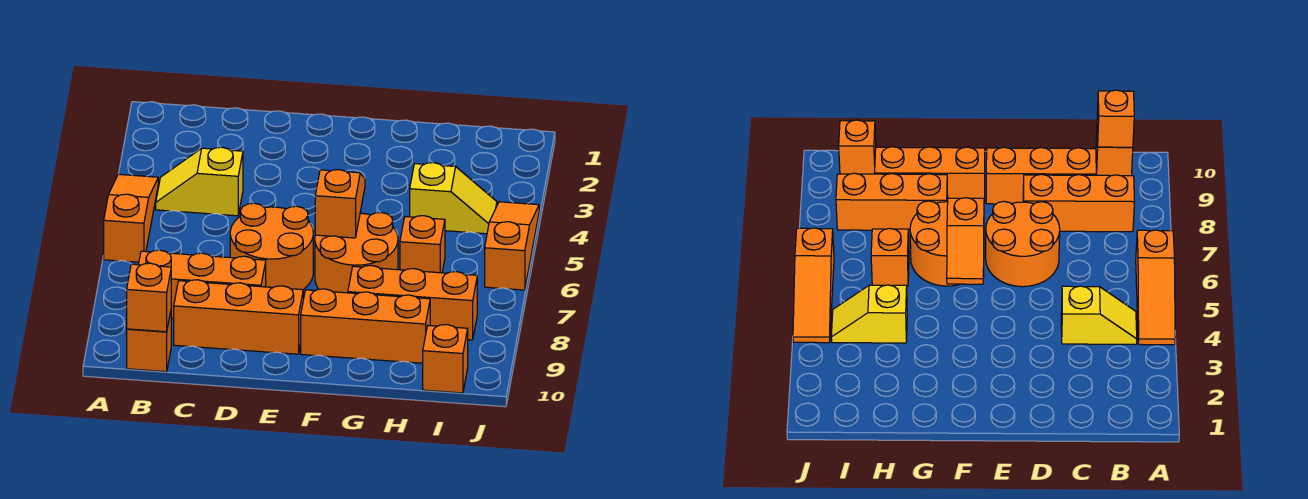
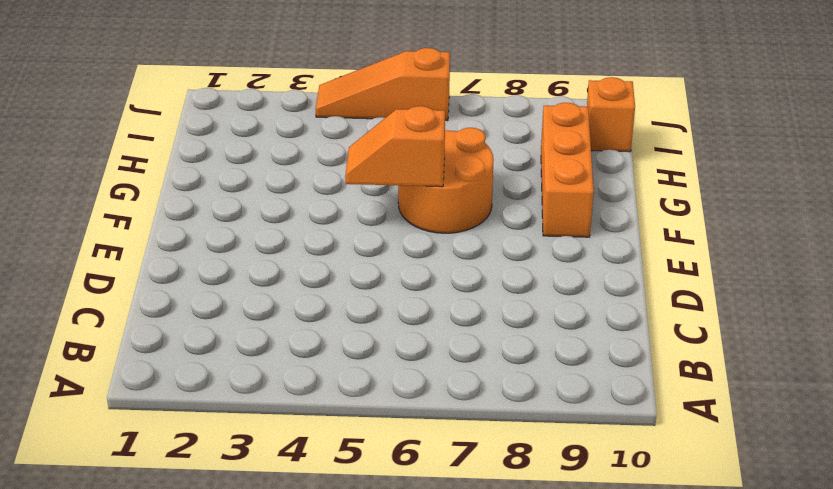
none -> orange 1x3 slope [104,174,158,262]
none -> yellow 1x2 slope [156,147,243,216]
none -> orange 1x3 brick [138,250,266,319]

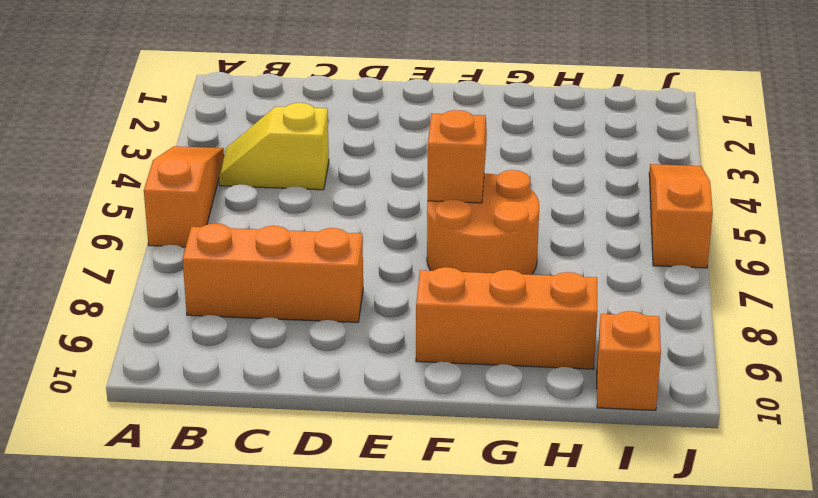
none -> orange 1x1 brick [127,312,171,372]
none -> orange 1x3 brick [174,280,303,354]
none -> orange 2x2 round brick [230,203,313,290]

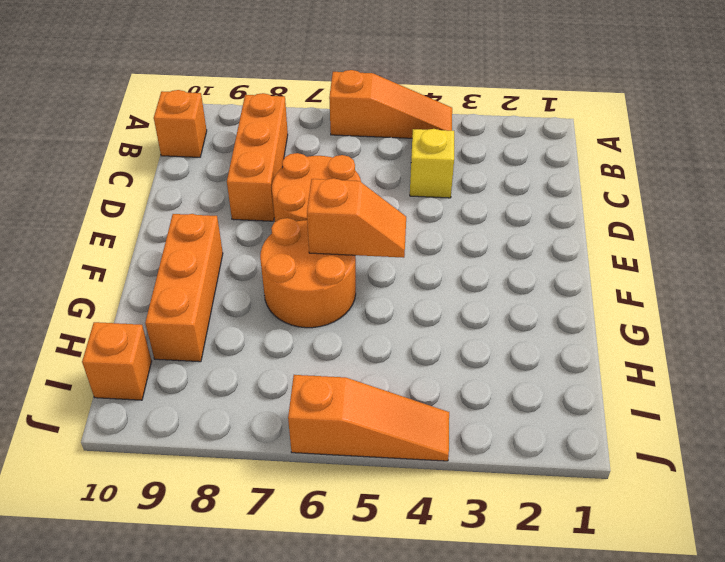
none -> orange 1x3 brick [174,280,303,354]
none -> orange 1x3 brick [348,265,477,340]
none -> yellow 1x2 slope [410,163,497,234]

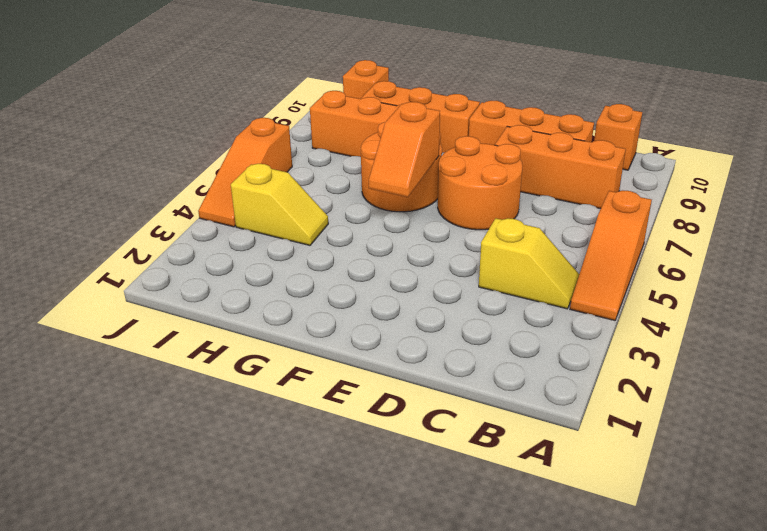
yellow 1x2 slope [231,164,328,245] -> yellow 1x2 slope turned to [410,163,497,234]
none -> orange 1x1 brick [400,216,445,273]
none -> orange 1x1 brick [127,263,171,332]

